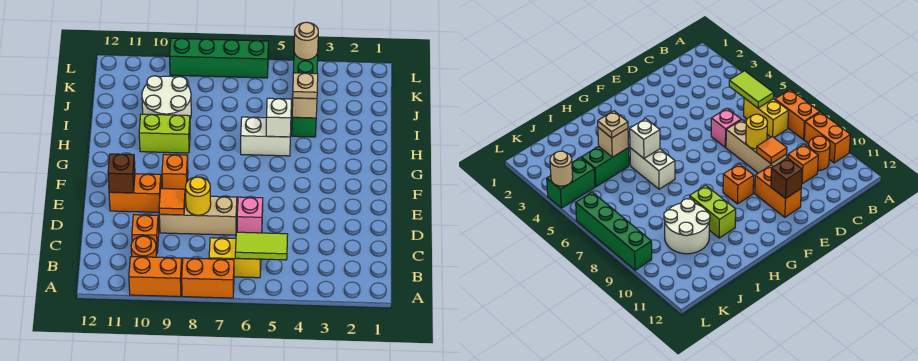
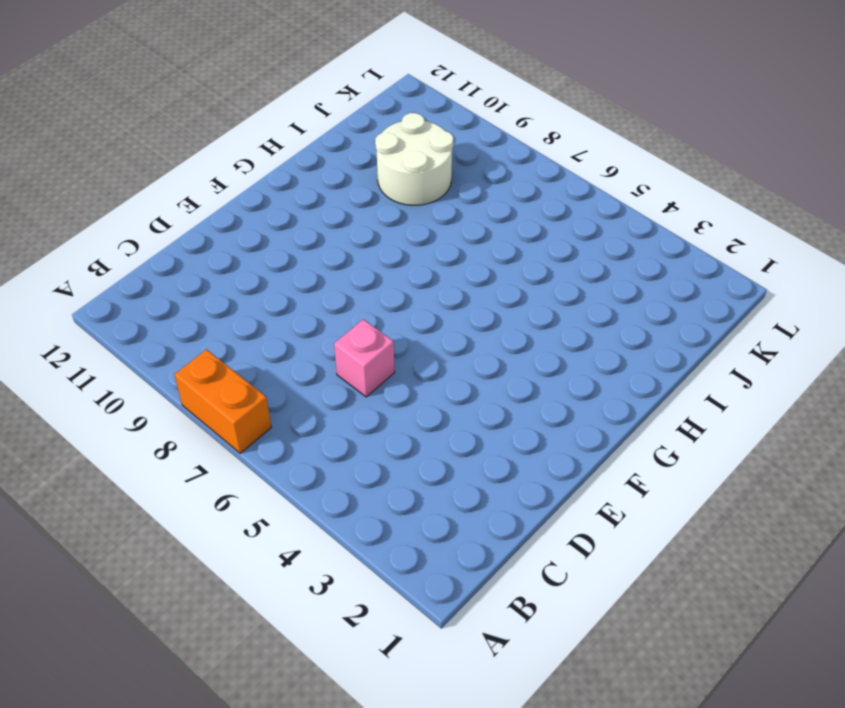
none -> orange 1x2 brick [129,257,182,297]
none -> yellow 1x2 brick [209,238,261,278]
none -> orange 1x1 round brick [131,236,156,257]

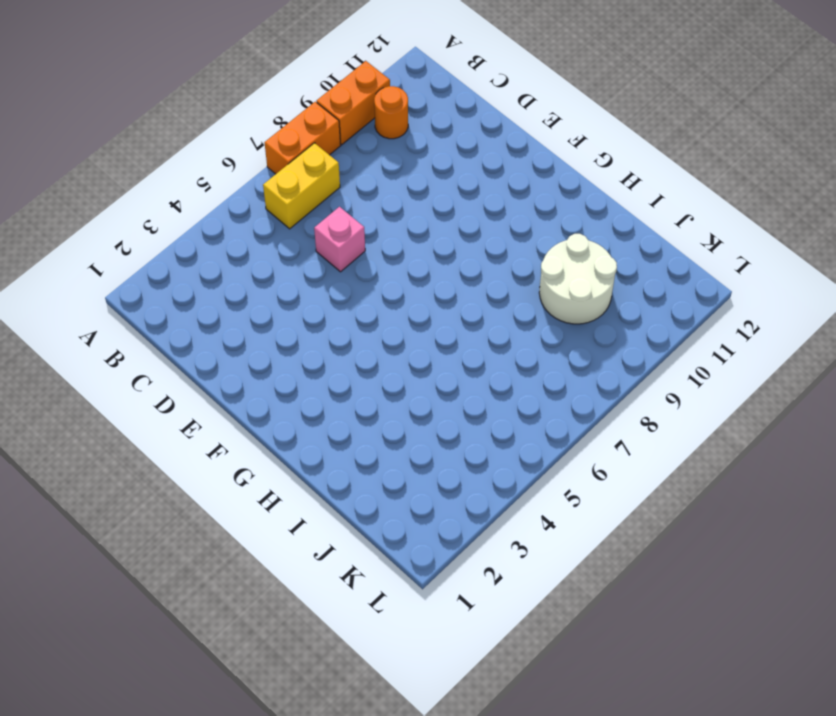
none -> orange 1x1 brick [132,215,159,254]
none -> tan 1x3 brick [159,196,237,235]
none -> orange 1x2 brick [109,174,161,212]

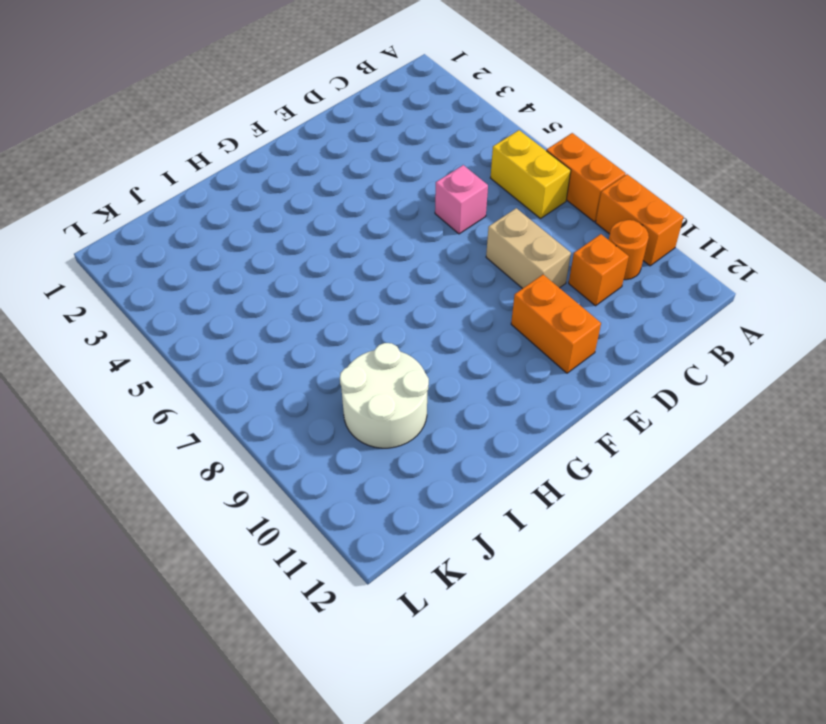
tan 1x2 brick [486,208,571,289] -> tan 1x3 brick [159,196,237,235]
none -> orange 1x1 brick [162,154,188,193]
none -> white 1x2 brick [241,117,290,156]
none -> lime 1x2 brick [139,114,190,153]

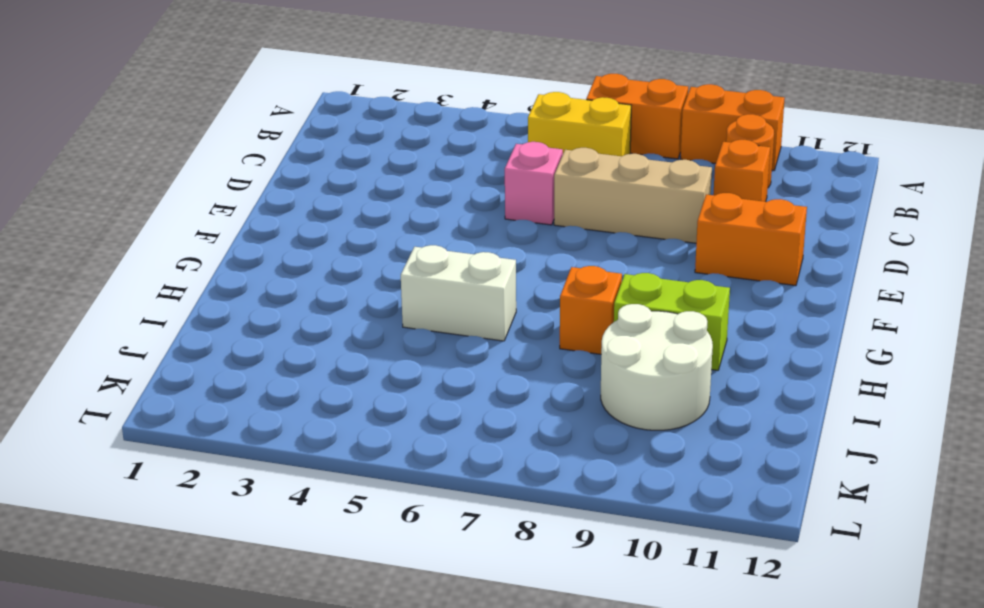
orange 1x1 brick [560,266,622,354] -> orange 1x1 brick moved to [162,154,188,193]
none -> green 1x2 brick [292,117,316,137]
none -> green 1x2 brick [293,53,318,74]
none -> green 1x4 brick [170,38,268,78]

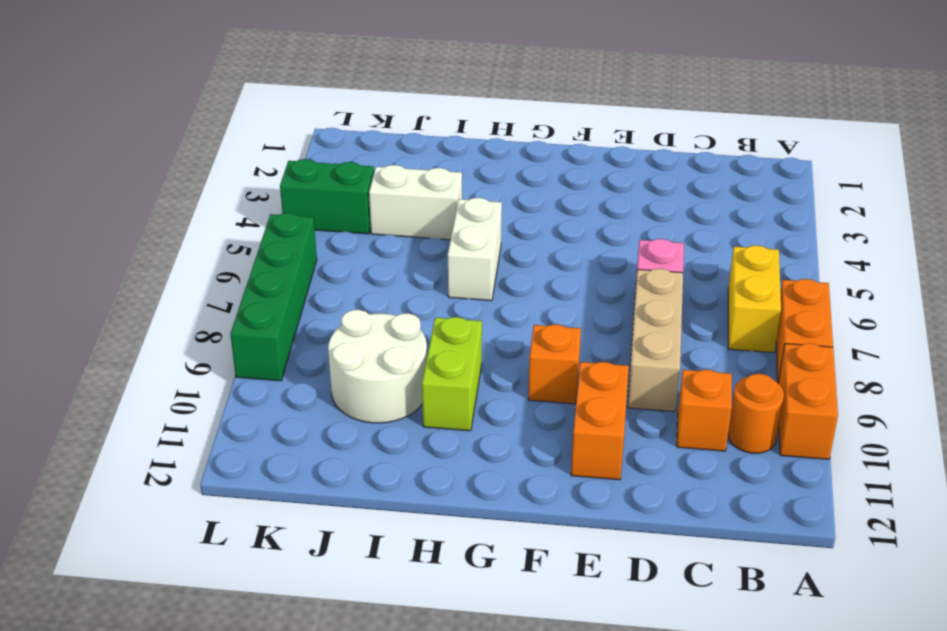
white 1x2 brick [369,165,462,240] -> green 1x2 brick [292,117,316,137]
none -> lime 1x2 tile [235,232,288,260]
none -> yellow 1x1 round brick [185,177,211,215]
none -> orange 1x1 tile [159,189,185,215]

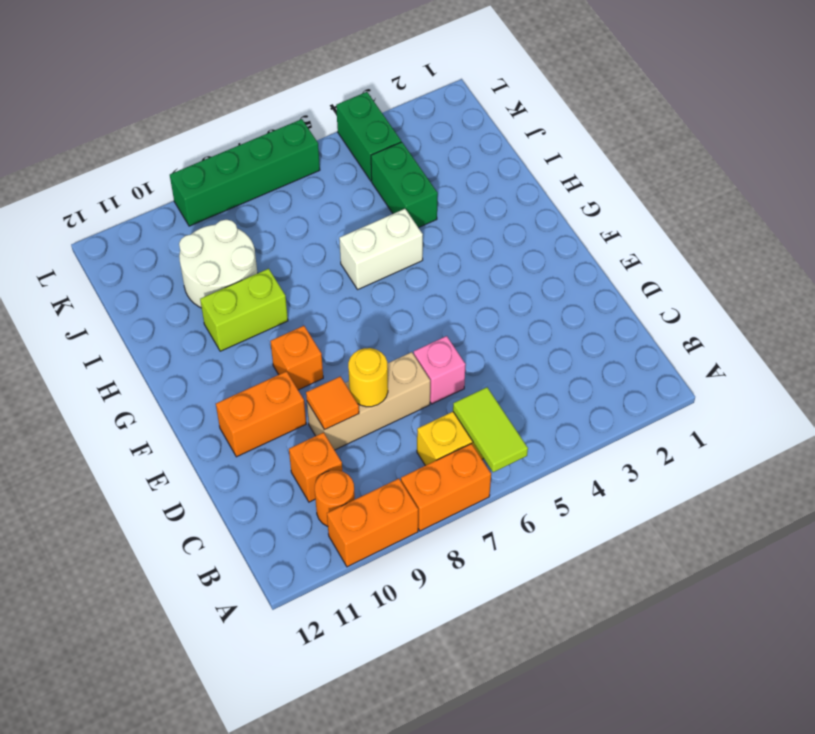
lime 1x2 tile [453,387,528,472] -> lime 1x2 tile turned to [235,232,288,260]
none -> brown 1x1 brick [108,154,135,193]
none -> white 1x1 brick [266,98,291,137]
none -> tan 1x1 brick [292,98,317,118]

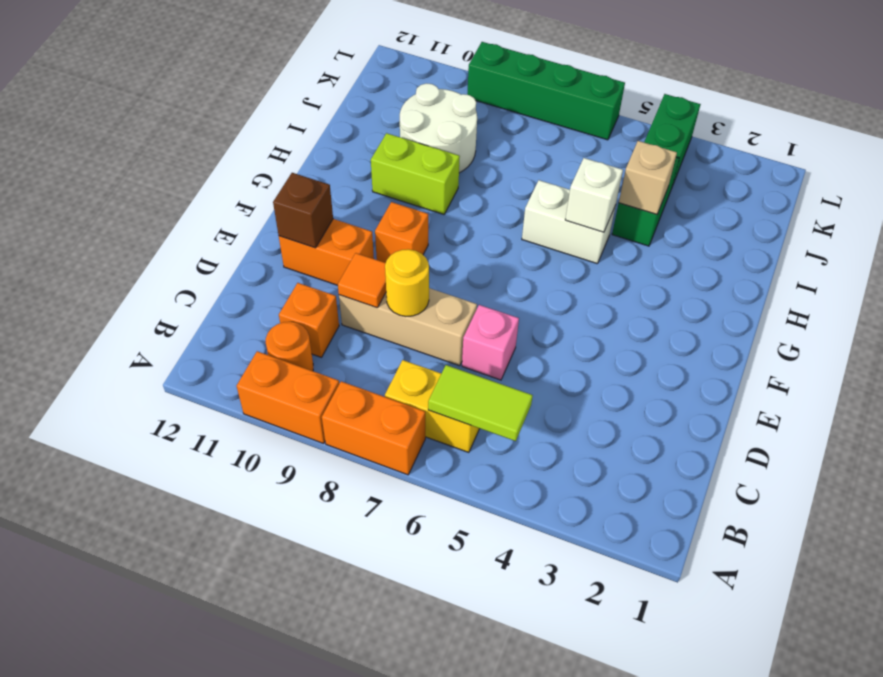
none -> tan 1x1 round brick [294,22,318,60]
none -> tan 1x1 plate [293,73,318,99]

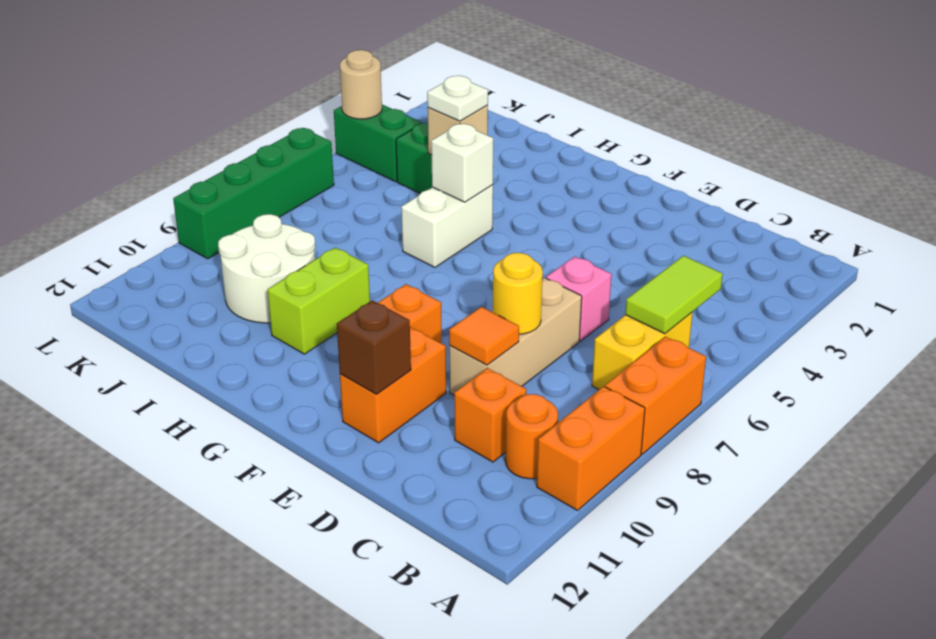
white 1x1 plate [427,76,488,121] -> tan 1x1 plate [293,73,318,99]

